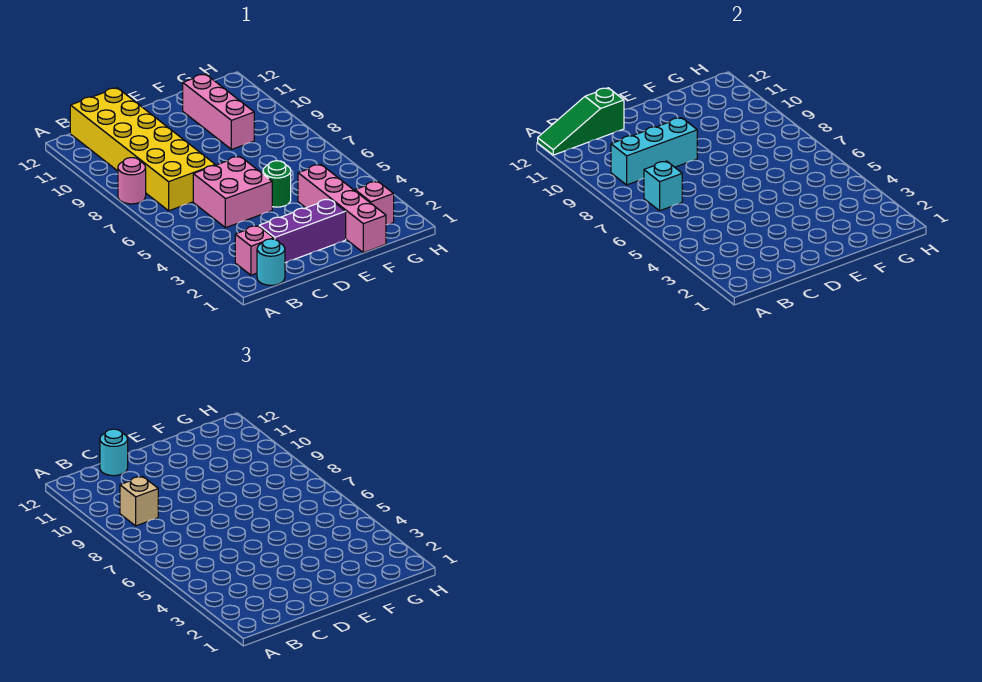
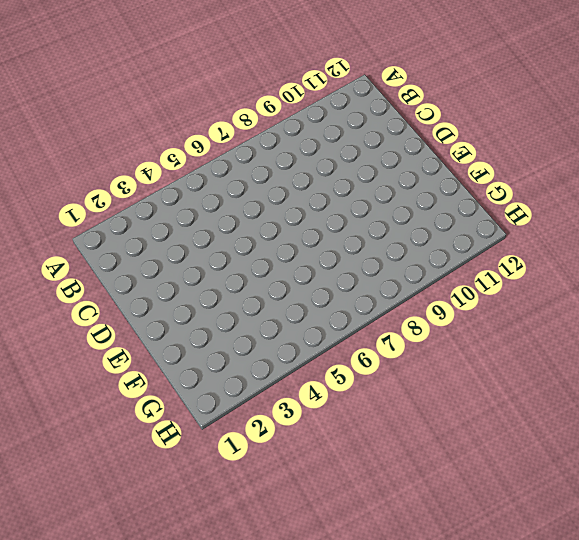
none -> pink 1x1 round brick [118,158,146,204]
none -> cyan 1x1 round brick [257,239,285,285]
none -> pink 1x1 brick [235,226,274,275]

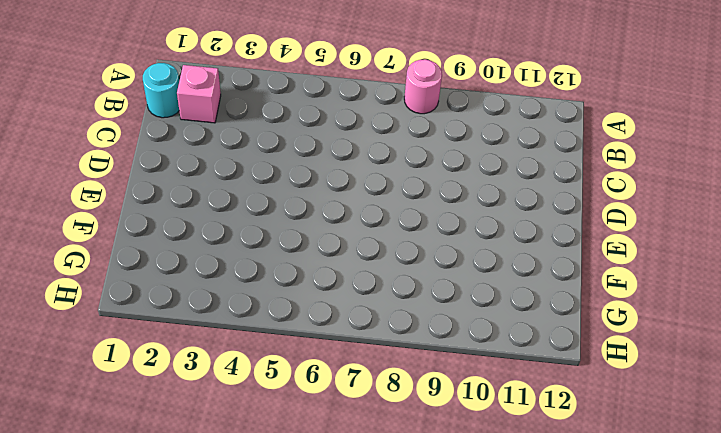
none -> yellow 2x6 brick [70,88,215,211]
none -> purple 1x3 brick [259,199,346,263]
none -> pink 2x2 brick [193,156,272,228]

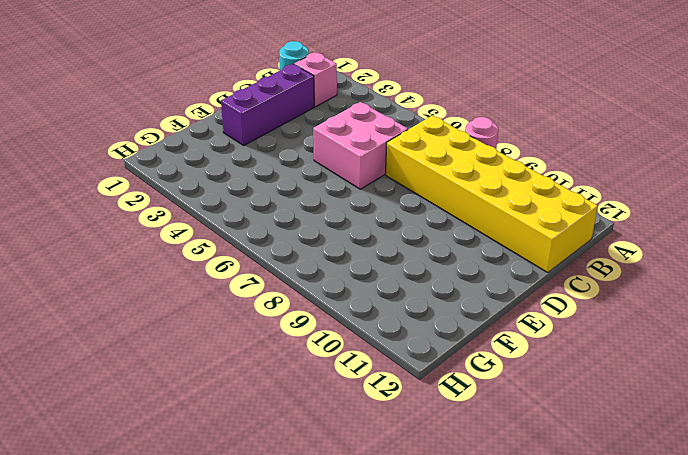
none -> green 1x1 round brick [263,160,291,207]
none -> pink 1x4 brick [298,164,386,253]
none -> pink 1x3 brick [183,74,254,149]

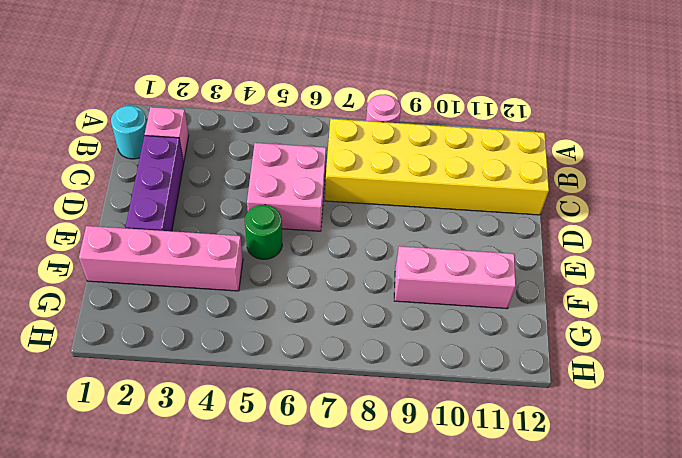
none -> pink 1x1 brick [355,181,394,225]
none -> green 1x3 slope [538,88,624,155]
none -> cyan 1x1 brick [644,161,682,211]

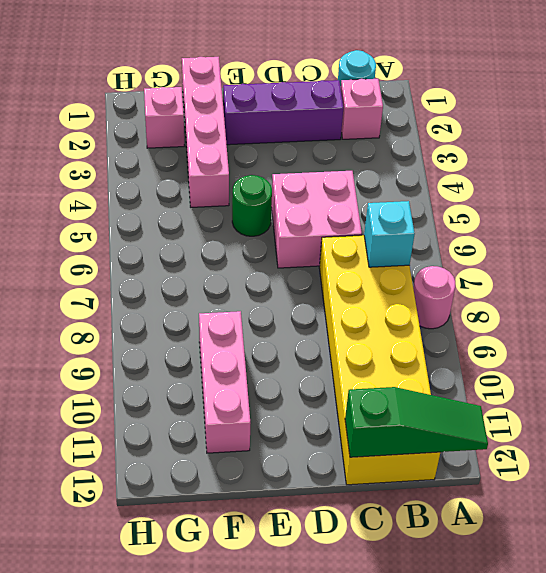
none -> cyan 1x3 brick [611,118,697,185]
none -> tan 1x1 brick [120,476,158,526]
none -> cyan 1x1 round brick [100,429,128,476]

